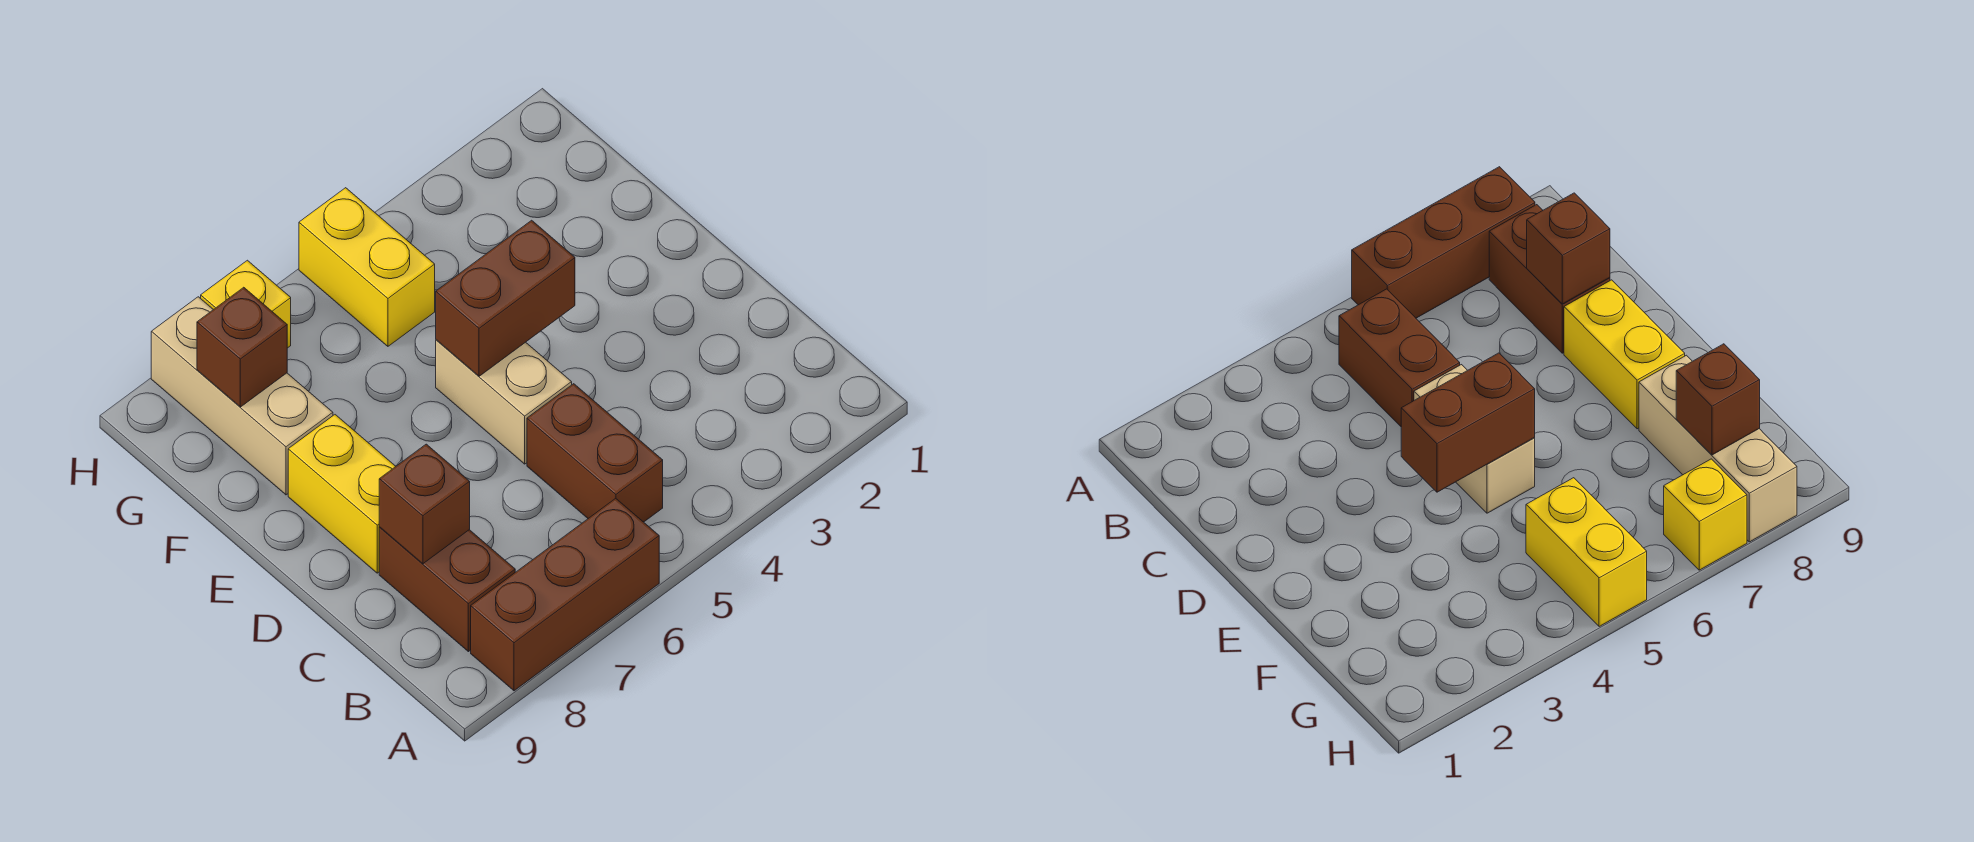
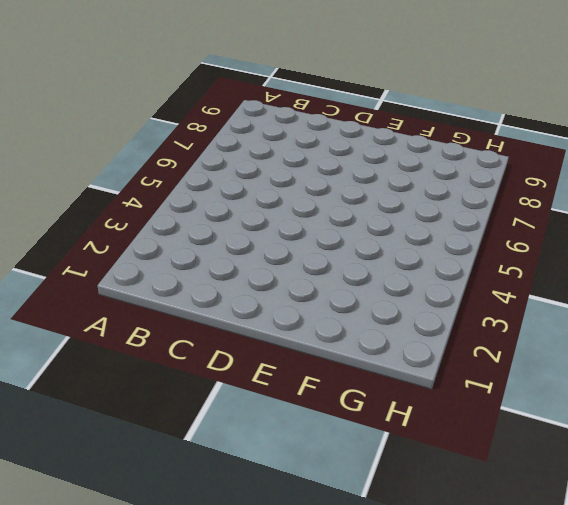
none -> brown 1x3 brick [471,498,659,691]
none -> brown 1x2 brick [527,384,663,522]

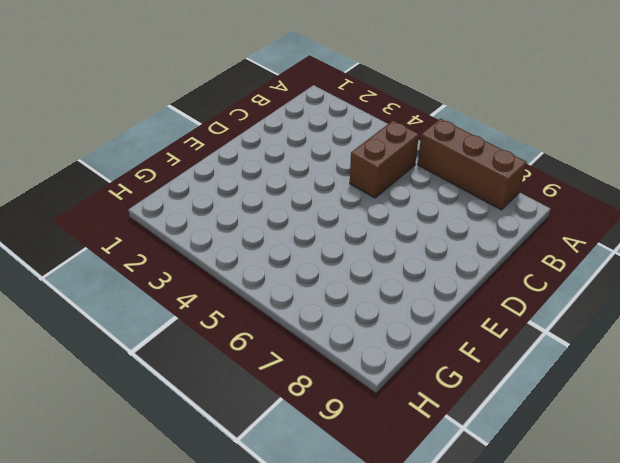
none -> brown 1x2 brick [379,527,515,652]
none -> tan 1x2 brick [436,340,572,464]

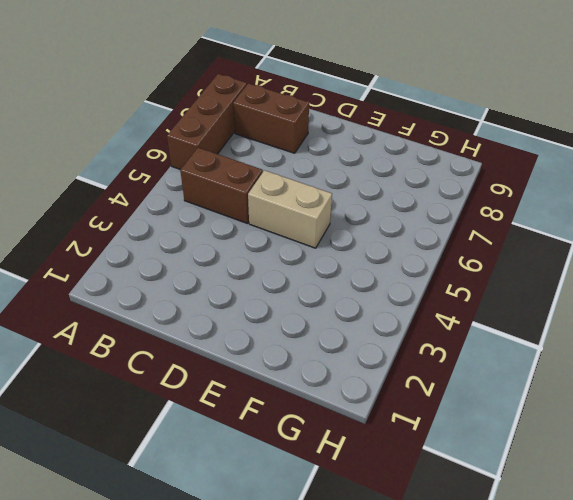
none -> yellow 1x2 brick [288,415,396,573]
none -> tan 1x3 brick [151,297,333,495]

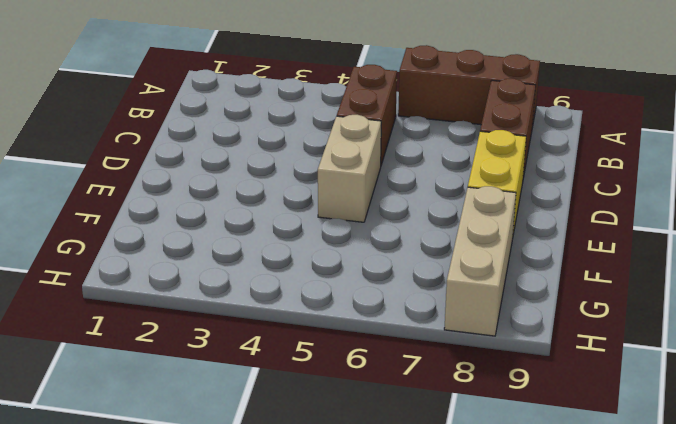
none -> yellow 1x2 brick [299,188,435,346]
none -> yellow 1x1 brick [201,260,291,348]

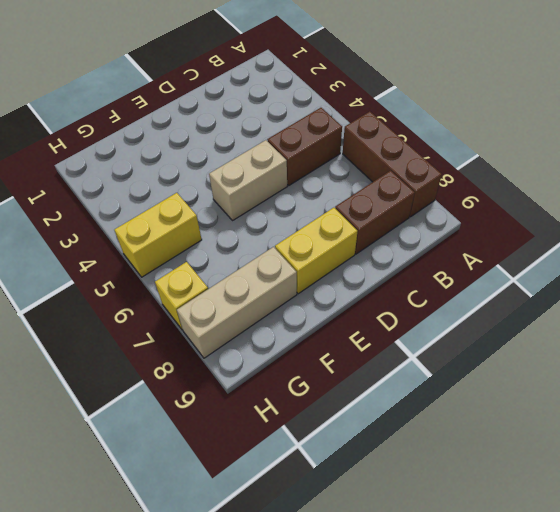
none -> brown 1x1 brick [379,444,470,564]
none -> brown 1x2 brick [436,220,575,376]

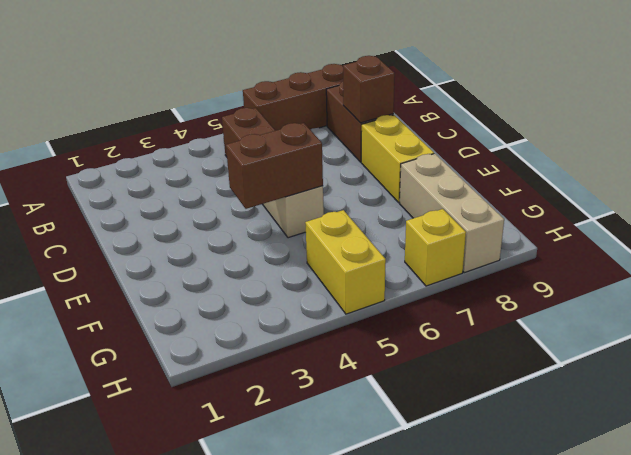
none -> brown 1x1 brick [197,287,287,407]

